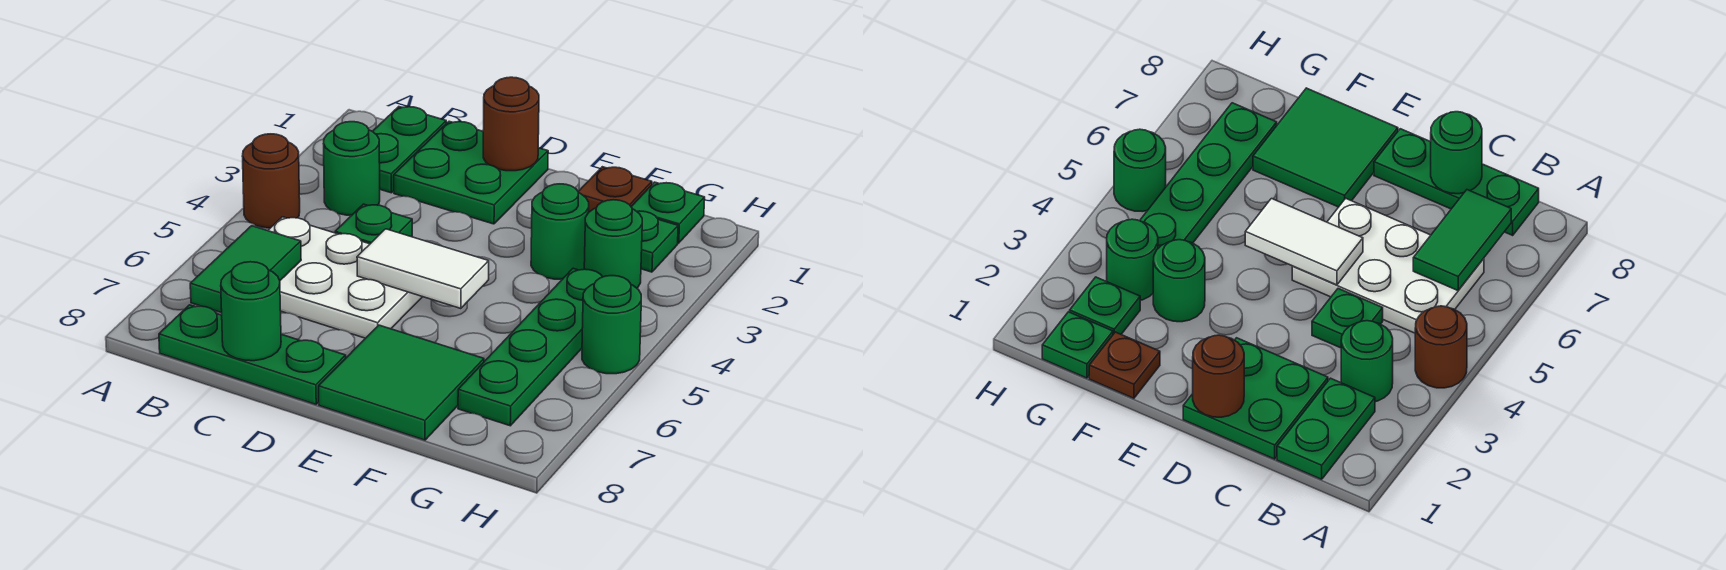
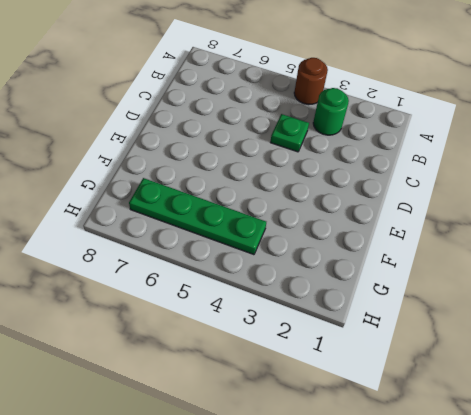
none -> green 1x2 plate [373,107,446,193]
none -> white 2x3 plate [268,217,422,338]
none -> green 1x3 plate [159,305,346,404]

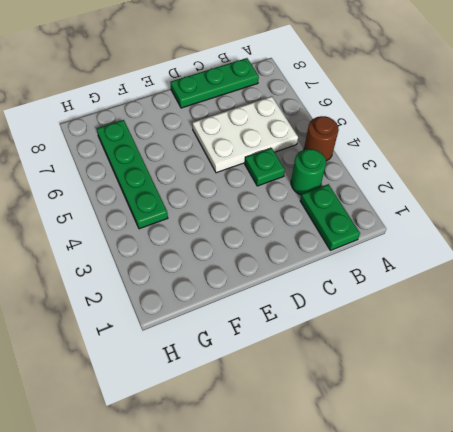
none -> green 2x2 plate [394,121,548,224]
none -> green 2x2 tile [319,325,484,440]
none -> brown 1x1 plate [578,167,652,213]

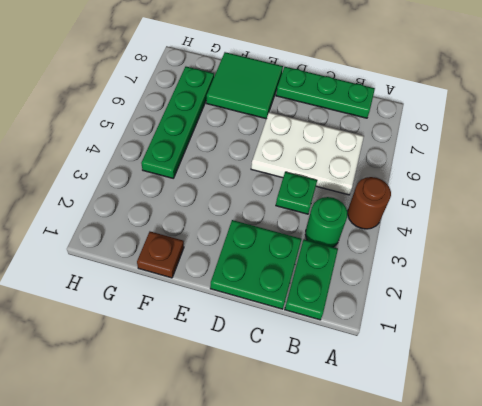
none -> green 1x1 round brick [531,184,589,279]
none -> green 1x1 plate [631,182,705,243]
none -> green 1x1 plate [637,211,678,272]

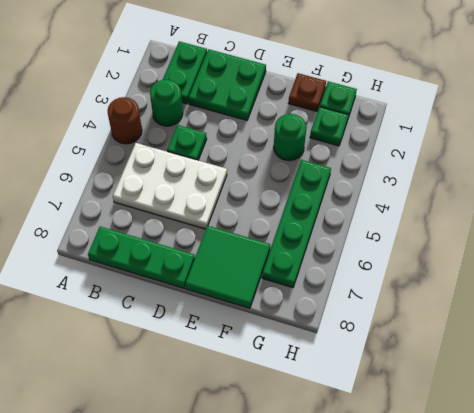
none -> green 1x1 round brick [584,200,642,288]
none -> green 1x1 round brick [582,276,641,374]
none -> green 1x2 tile [190,226,301,313]

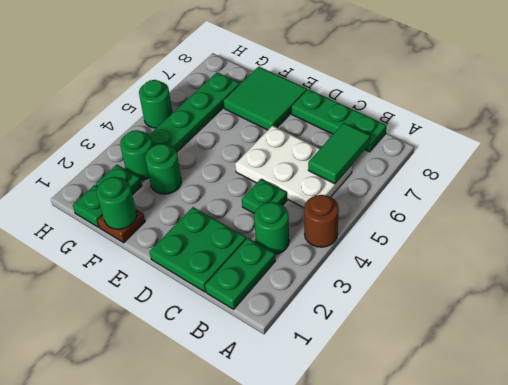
green 1x1 round brick [97,177,137,229] -> green 1x1 round brick moved to [221,262,281,361]
none -> brown 1x1 round brick [483,77,539,171]
none -> white 1x2 tile [357,229,489,309]

